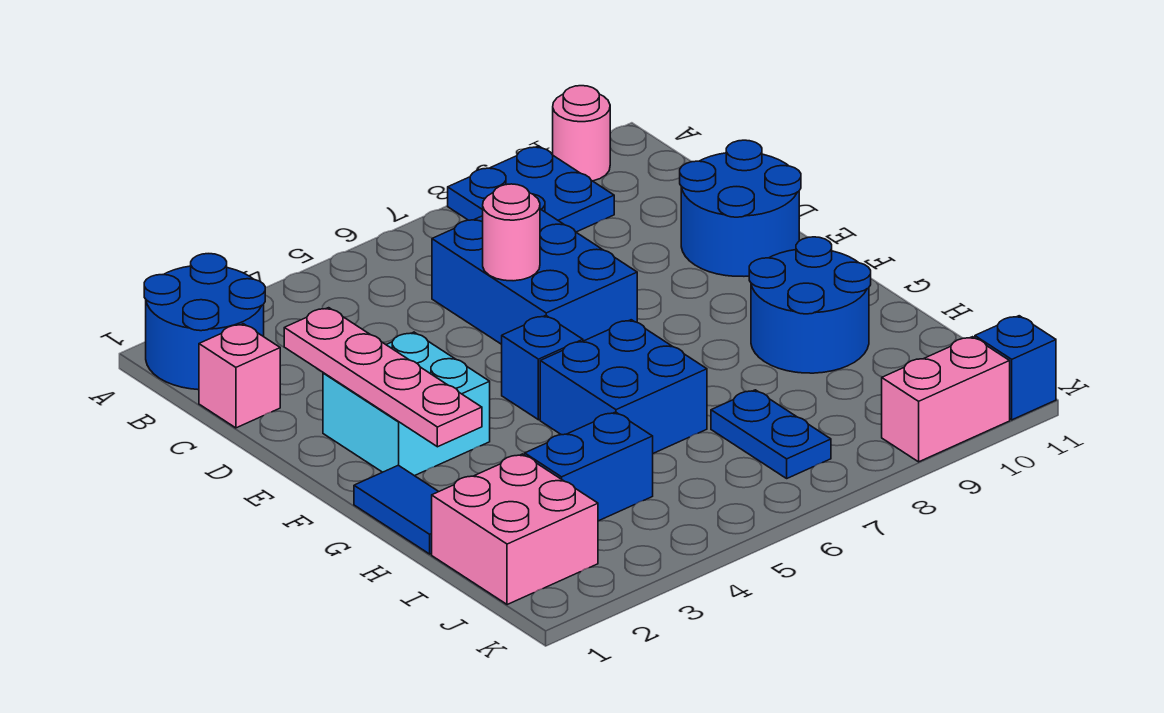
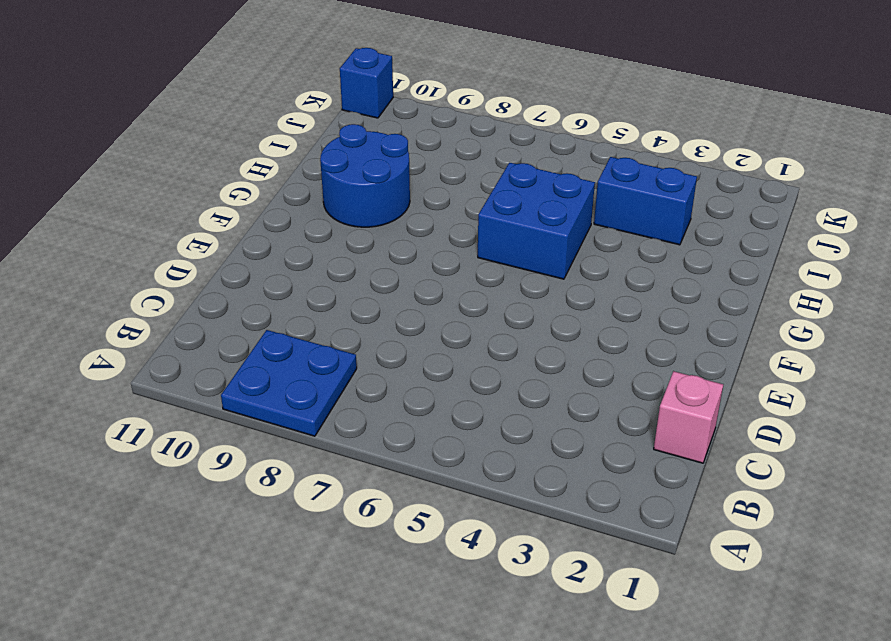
none -> blue 2x2 round brick [144,254,265,390]
none -> pink 1x1 round brick [553,86,610,181]
none -> blue 2x3 brick [432,209,637,344]

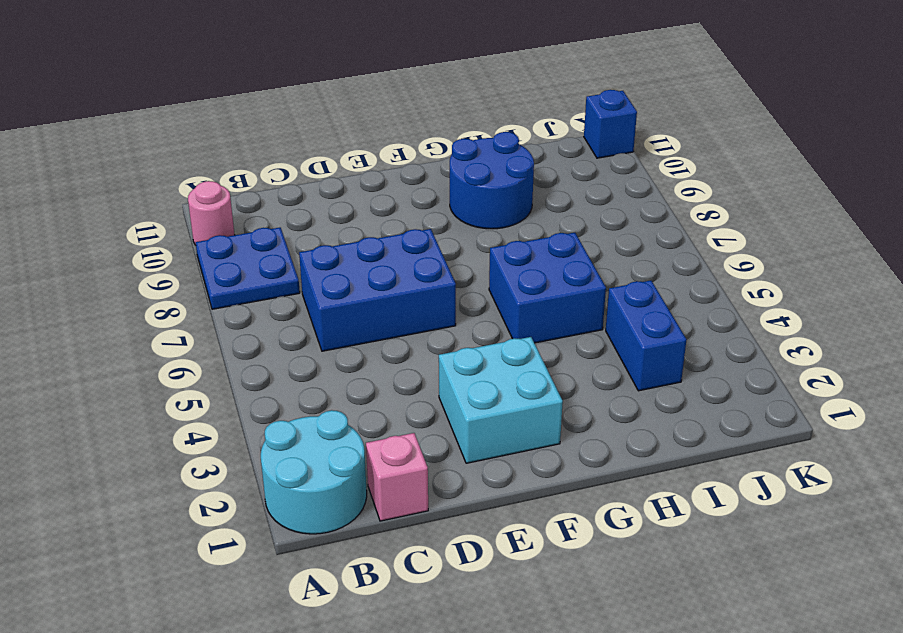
cyan 2x2 round brick [261,410,367,534] -> blue 2x2 round brick [144,254,265,390]
none -> blue 2x2 round brick [680,140,801,276]
none -> blue 1x1 brick [502,316,583,420]
none -> blue 1x2 tile [354,465,438,554]

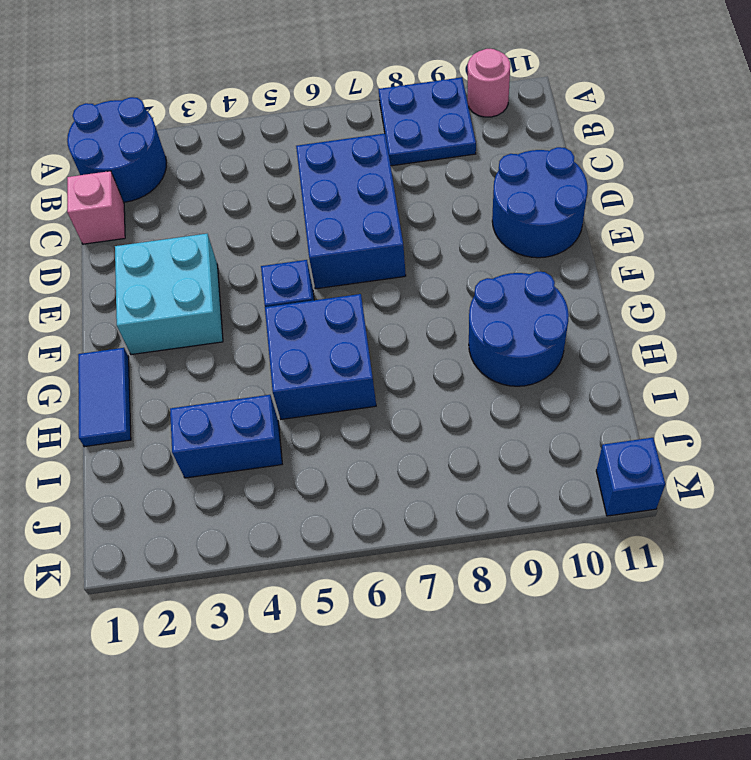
none -> pink 2x2 brick [432,454,598,605]
none -> blue 1x2 plate [711,390,831,478]
none -> pink 1x2 brick [882,337,1010,462]

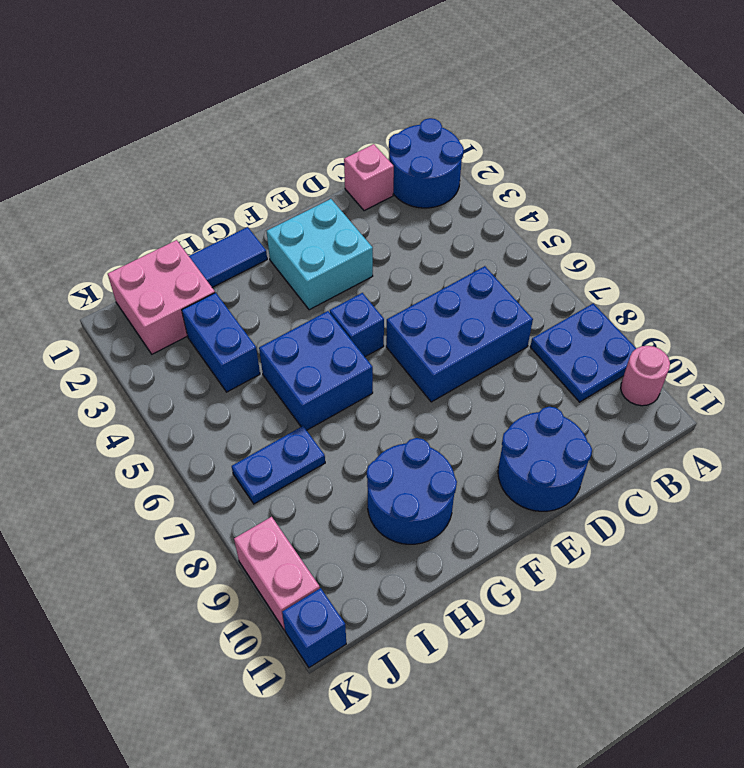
none -> pink 1x4 plate [284,308,482,447]
none -> pink 1x1 round brick [483,184,540,281]

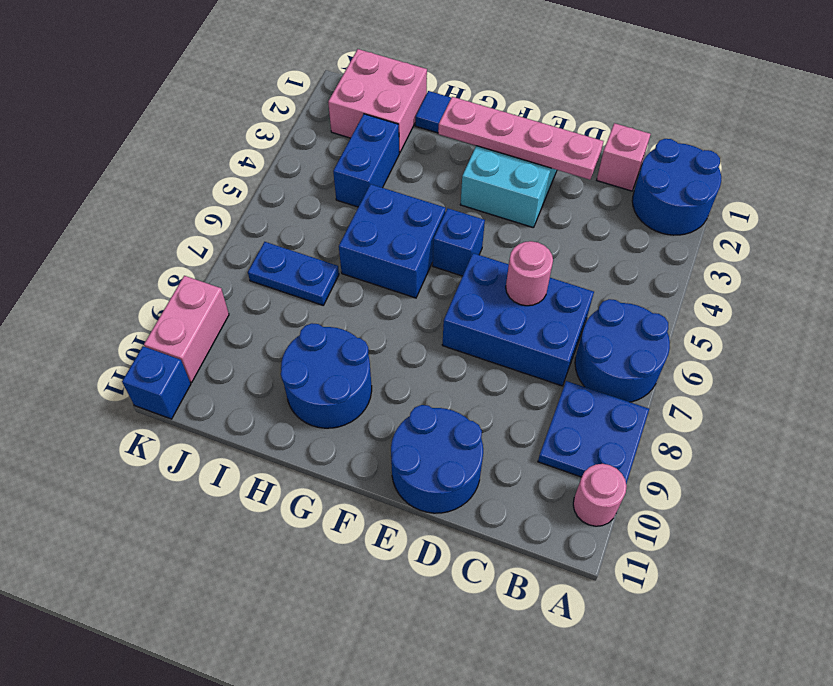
blue 2x2 round brick [575,299,670,402] -> none

